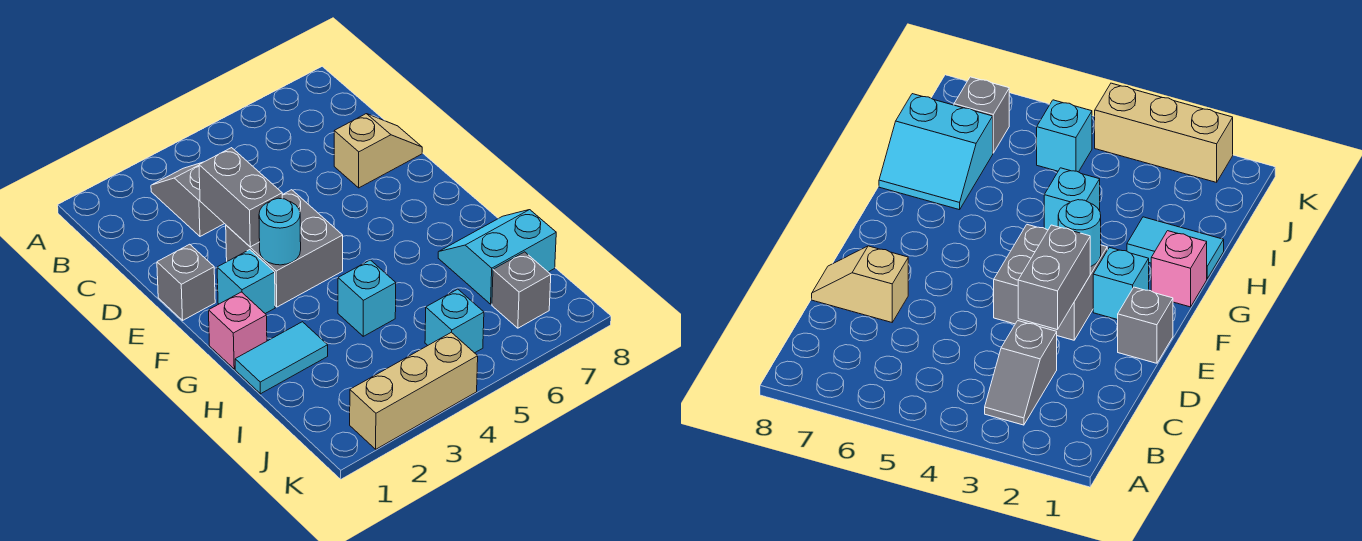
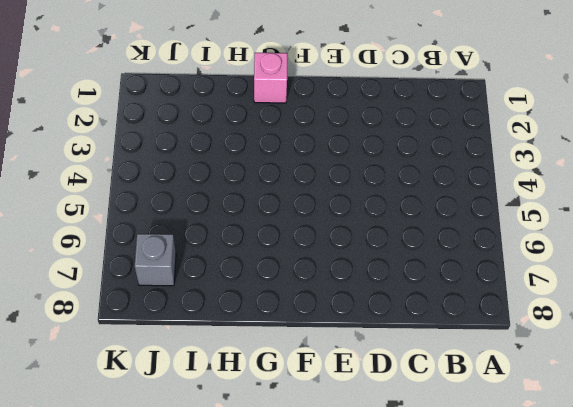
none -> grey 1x2 slope [151,162,224,236]
none -> tan 1x2 slope [334,114,422,188]
none -> grey 1x1 brick [157,244,215,320]

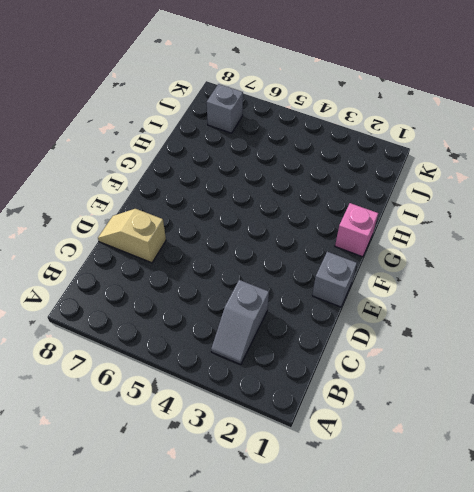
none -> grey 2x2 brick [226,190,343,307]
none -> cyan 1x1 brick [217,250,275,314]
none -> cyan 1x2 tile [235,322,328,394]

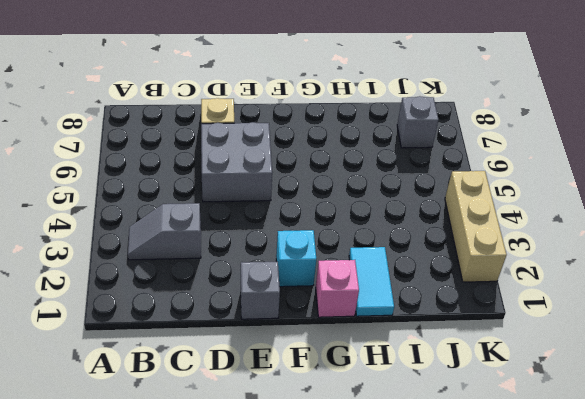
grey 2x2 brick [201,122,272,202] -> grey 2x2 brick moved to [226,190,343,307]
none -> cyan 1x1 brick [338,260,396,336]
none -> cyan 2x2 slope [438,210,556,304]
none -> cyan 1x1 brick [425,289,484,353]

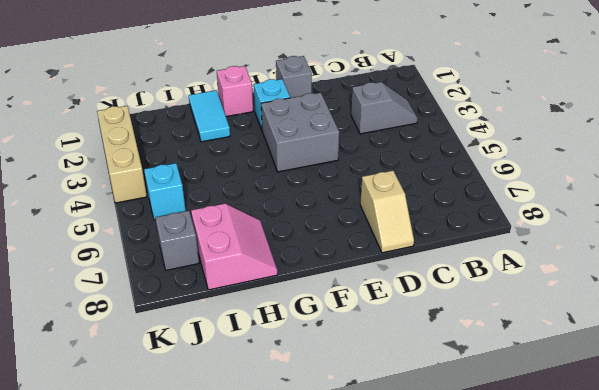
pink 2x2 slope [191,204,278,290] -> cyan 2x2 slope [438,210,556,304]
none -> cyan 1x1 brick [338,260,396,336]
none -> grey 1x2 brick [199,148,282,247]
none -> cyan 1x1 round brick [259,198,301,265]

